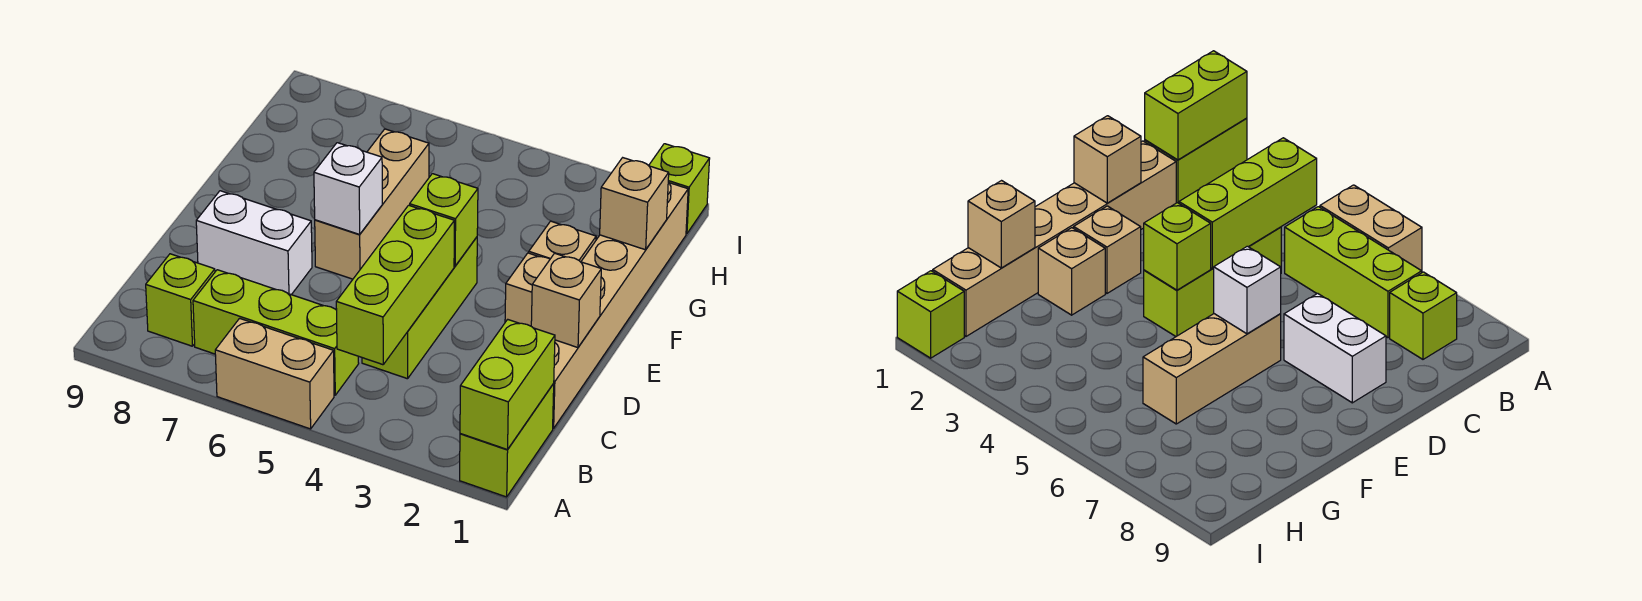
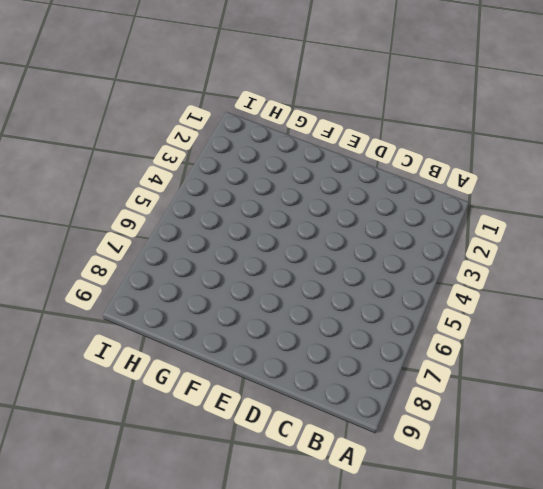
none -> lime 1x2 brick [460,384,554,497]
none -> tan 1x2 brick [215,318,334,429]
none -> lime 1x3 brick [193,270,359,395]

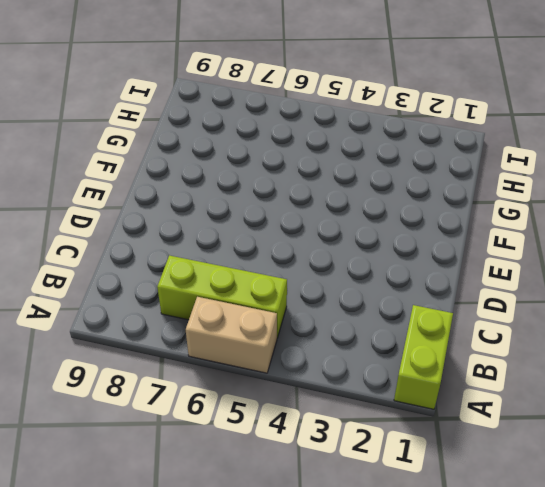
none -> lime 1x1 brick [146,254,215,346]
none -> tan 1x6 brick [553,183,688,428]
none -> lime 1x3 brick [362,237,477,379]

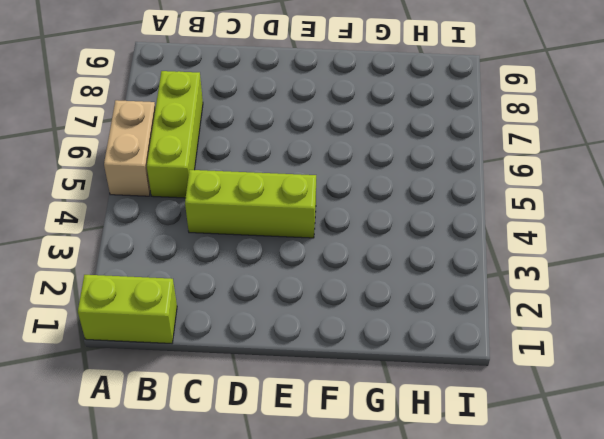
none -> lime 1x1 brick [146,254,215,346]
none -> tan 1x6 brick [553,183,688,428]
none -> white 1x2 brick [196,191,312,295]

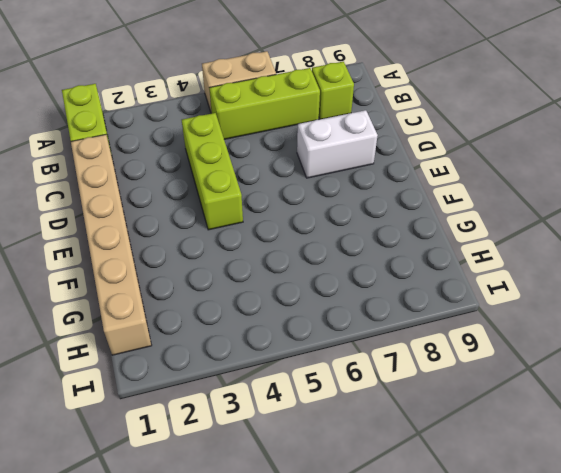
none -> tan 1x1 brick [505,253,550,326]
none -> tan 1x3 brick [315,129,429,279]
none -> tan 1x1 brick [529,221,596,262]

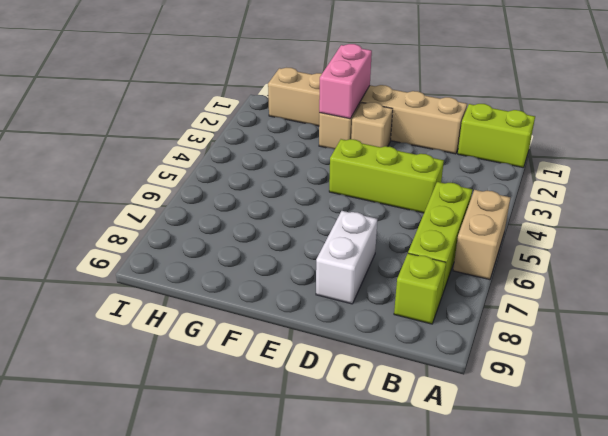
pink 1x2 brick [319,44,372,119] -> none
none -> tan 1x3 brick [315,129,429,279]
none -> lime 1x1 brick [649,144,710,234]
none -> lime 1x2 brick [460,319,555,450]

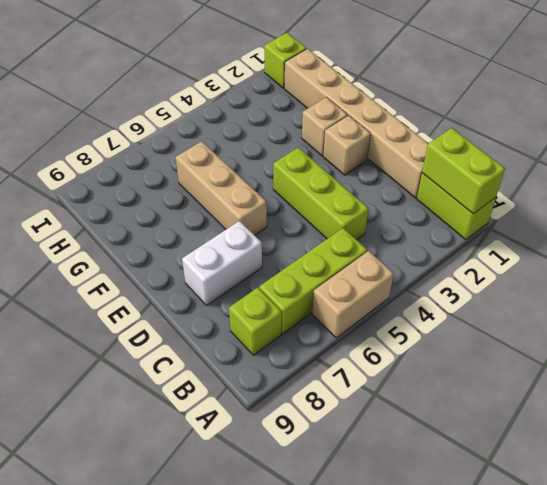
none -> lime 1x3 brick [336,205,454,365]
none -> tan 1x1 brick [531,253,601,348]
none -> lime 1x1 brick [410,174,478,266]

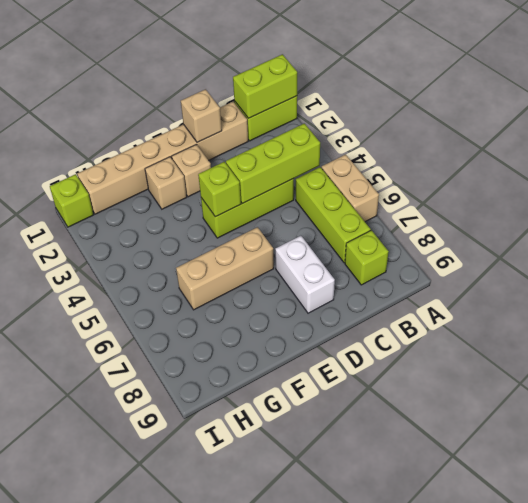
none -> white 1x1 brick [314,143,382,234]
none -> tan 1x1 brick [600,158,669,250]

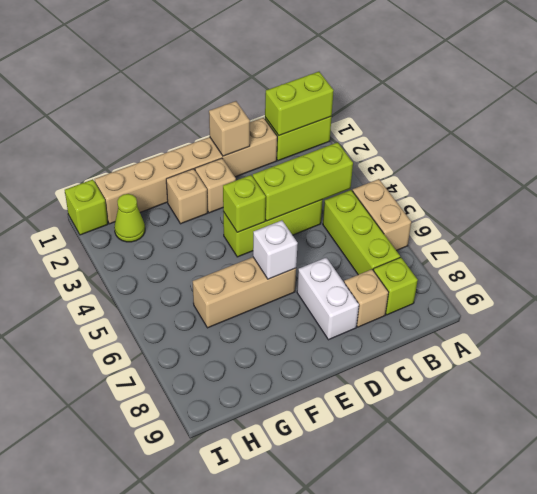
tan 1x1 brick [344,269,389,327] -> tan 1x1 brick moved to [600,158,669,250]
lime 1x1 cone [114,194,145,242] -> none

